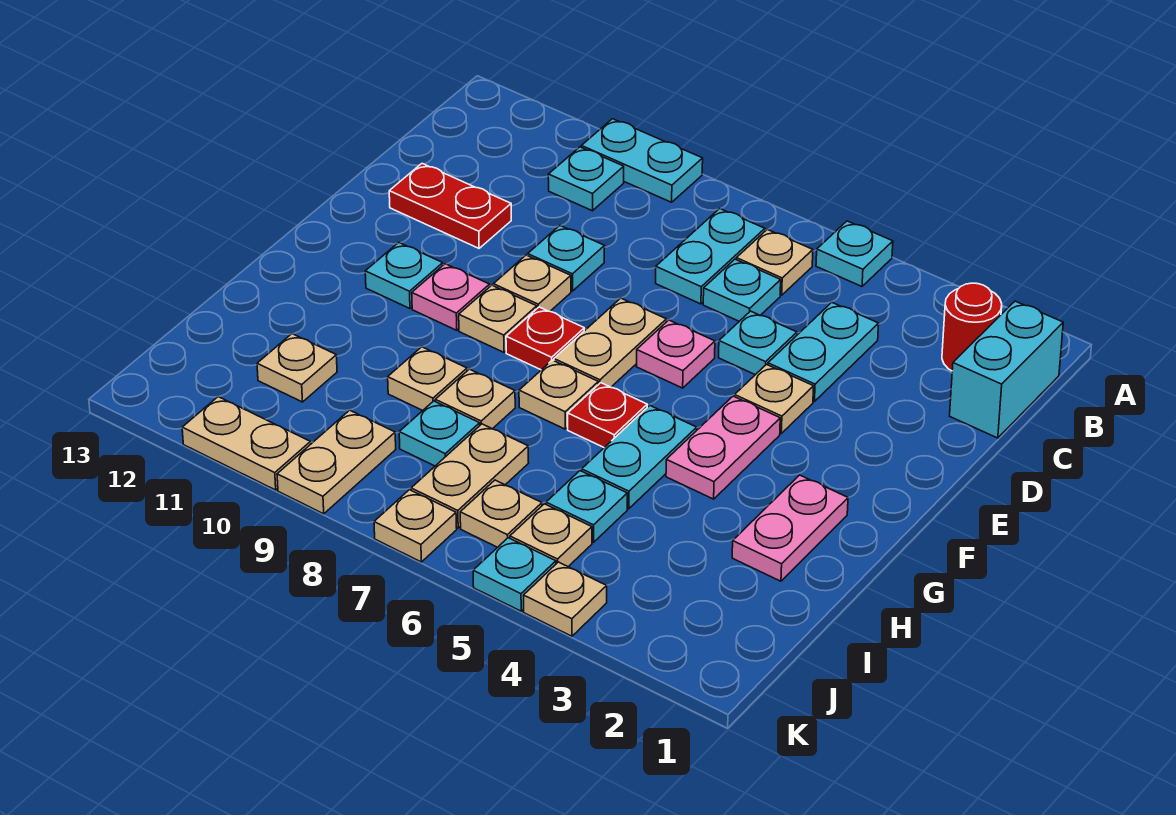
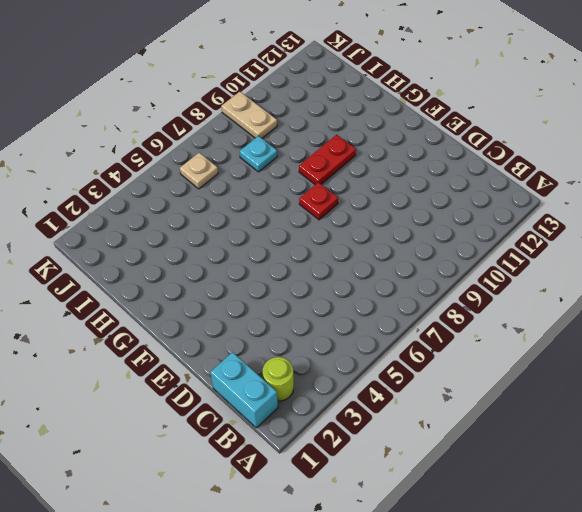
lime 1x1 round brick [263,357,294,401] -> red 1x1 round brick [942,283,1002,371]
red 1x2 plate [299,135,356,185] -> red 1x2 plate moved to [389,164,511,248]
none -> cyan 1x1 plate [816,221,893,286]
none -> cyan 1x2 plate [581,119,703,202]
none -> tan 1x1 plate [736,229,813,295]
none -> cyan 1x2 plate [656,209,765,304]

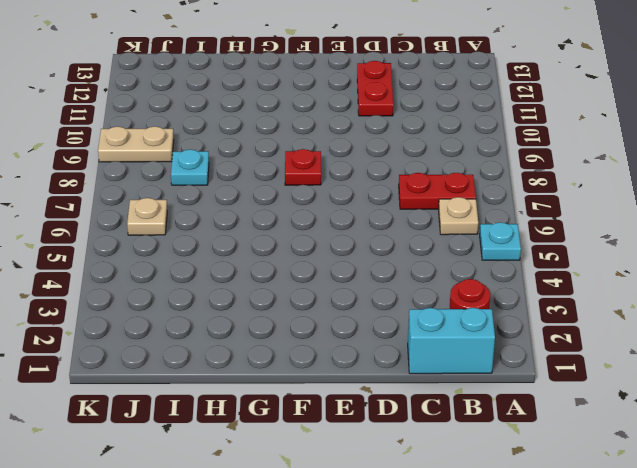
red 1x2 plate [399,173,476,209] -> cyan 1x2 plate [656,209,765,304]
none -> cyan 1x2 plate [581,119,703,202]
none -> cyan 1x1 plate [548,147,624,211]
none -> cyan 1x2 plate [768,303,879,401]
none -> cyan 1x1 plate [703,259,781,321]

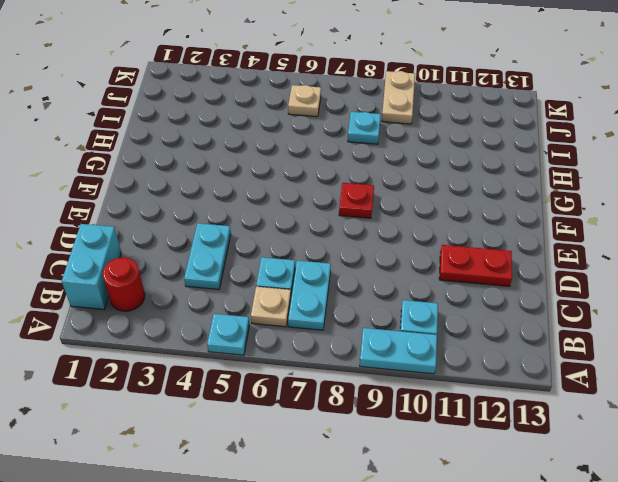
none -> cyan 1x1 plate [719,311,797,375]
none -> cyan 1x1 plate [527,226,605,291]
none -> tan 1x1 plate [735,365,814,433]
none -> pink 1x1 plate [636,320,715,388]

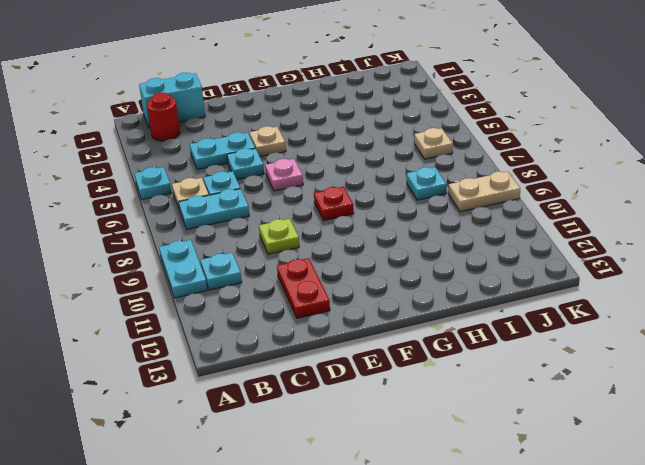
lime 1x1 plate [259,219,299,254] -> cyan 1x1 plate [527,226,605,291]
none -> tan 1x2 plate [554,298,666,387]
none -> tan 1x1 plate [493,255,571,311]
none -> pink 1x2 plate [666,396,780,499]
none -> tan 1x1 plate [459,285,537,352]

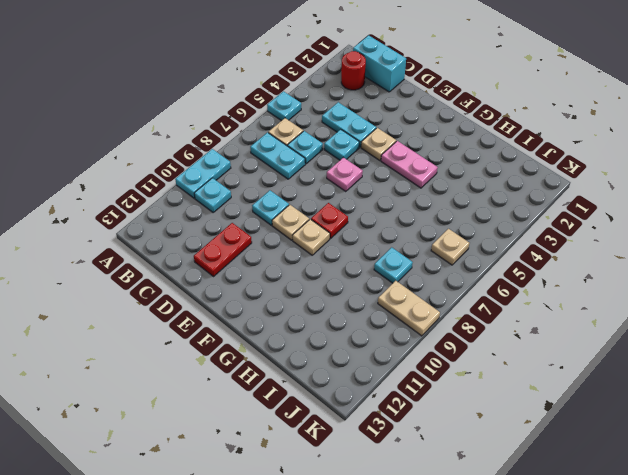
none -> tan 1x2 plate [554,298,666,387]
none -> pink 1x1 plate [412,264,490,330]
none -> cyan 1x1 plate [365,243,443,309]
none -> pink 1x2 plate [732,475,848,581]

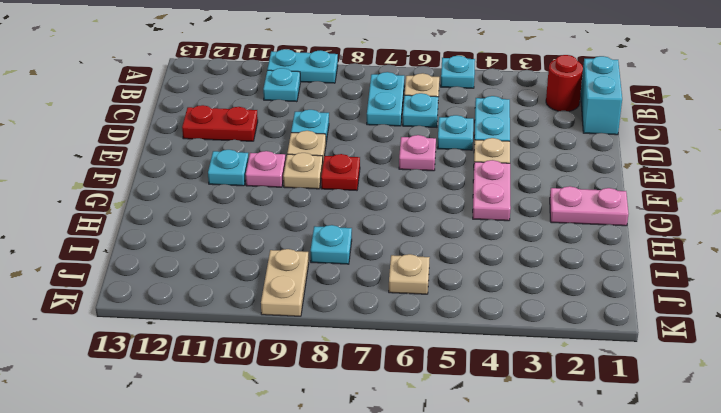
pink 1x2 plate [550,186,629,226] -> pink 1x2 plate turned to [732,475,848,581]
none -> tan 1x2 plate [554,298,666,387]
none -> cyan 1x2 plate [582,405,697,509]
none -> red 1x1 plate [568,383,647,448]
none -> tan 1x1 plate [519,360,598,429]

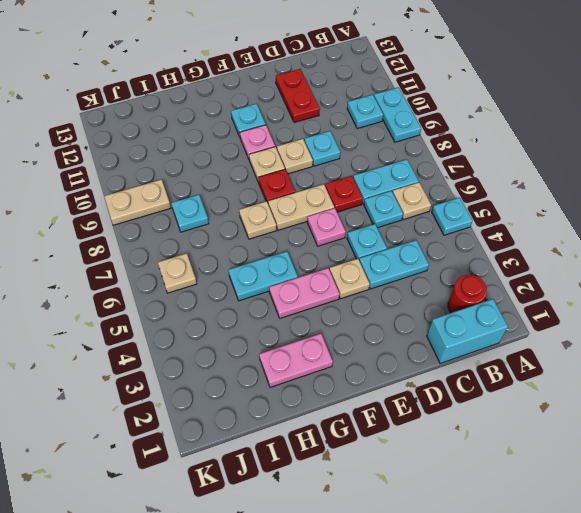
red 1x1 plate [325,176,363,212] -> red 1x1 plate moved to [568,383,647,448]
none -> tan 1x1 plate [435,369,515,429]
none -> tan 1x1 plate [388,347,467,410]
none -> cyan 1x1 plate [546,471,627,542]
none -> tan 1x2 plate [411,424,529,528]

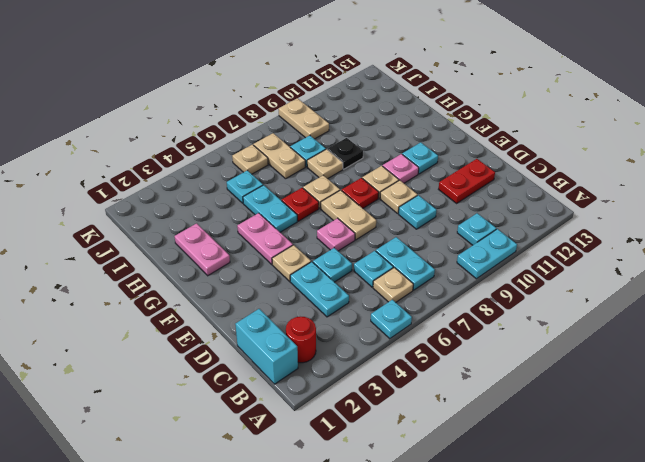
black 1x1 plate [328,138,363,169] -> tan 1x1 plate [388,347,467,410]
none -> tan 1x1 plate [257,334,337,402]
none -> tan 1x1 plate [510,504,592,567]
none -> tan 1x1 plate [524,562,607,636]
none -> cyan 1x1 plate [473,538,556,611]

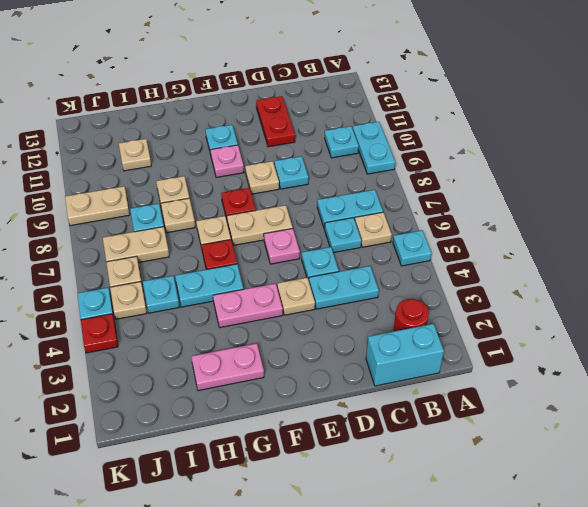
red 1x1 plate [81,314,118,353] -> tan 1x1 plate [524,562,607,636]
none -> tan 1x1 plate [459,285,537,352]
none -> tan 1x1 plate [374,490,457,562]
none -> tan 1x2 plate [182,397,311,490]

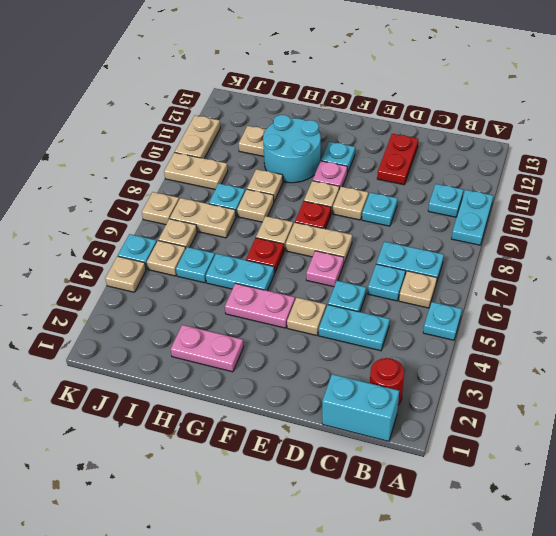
cyan 2x2 round brick [263,115,321,183] -> none

